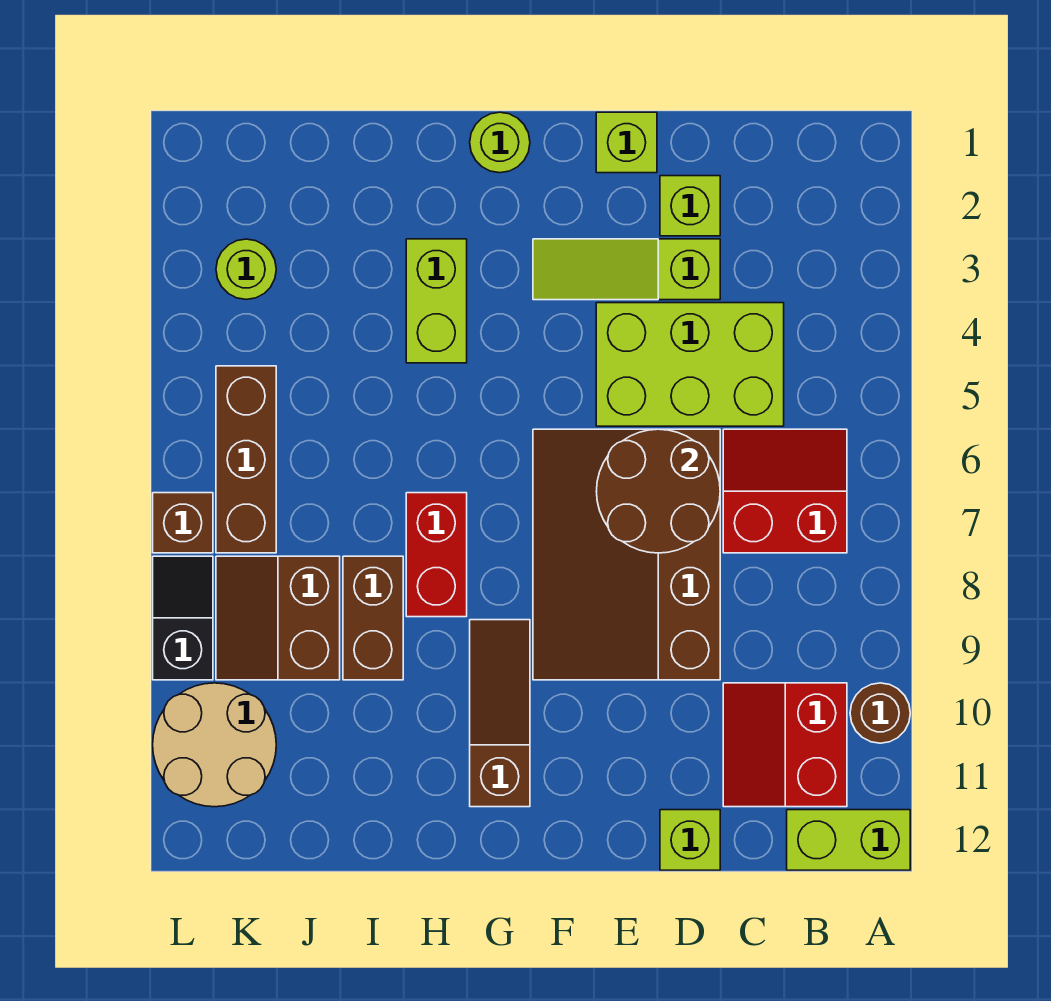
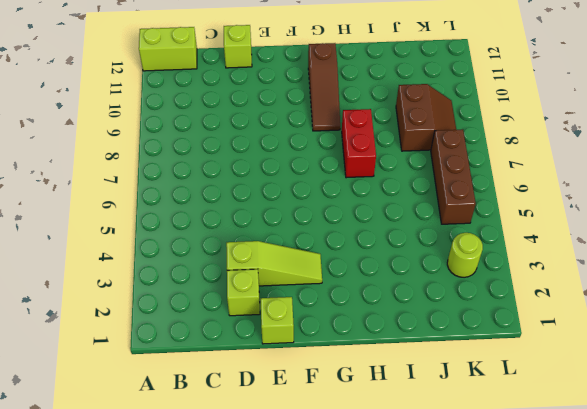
none -> brown 1x1 round brick [850,683,910,743]
none -> red 2x2 slope [723,429,847,553]
none -> red 2x2 slope [723,683,847,807]

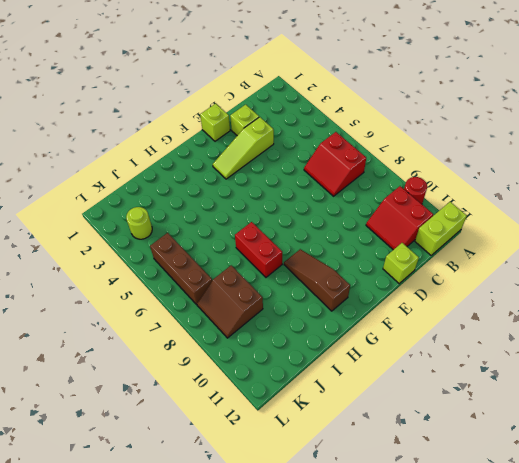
red 1x1 round brick [404,177,427,204] -> brown 1x1 round brick [850,683,910,743]
red 2x2 slope [304,132,366,196] -> red 2x2 slope turned to [723,429,847,553]
none -> lime 2x3 brick [596,303,784,426]
none -> brown 3x4 slope [533,429,720,680]
none -> lime 1x1 round brick [470,112,530,173]

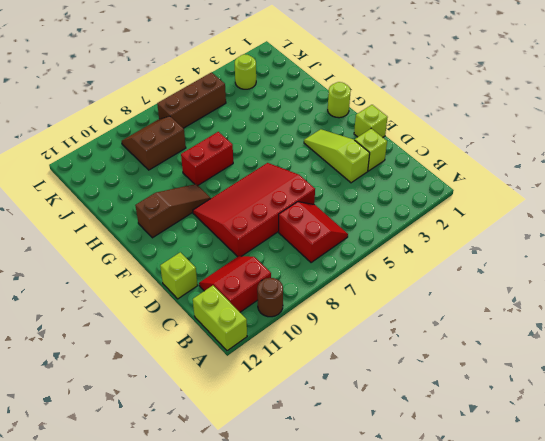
red 3x4 slope [193,163,315,257] -> brown 3x4 slope [533,429,720,680]
none -> lime 2x3 brick [596,303,784,426]
none -> lime 1x2 brick [406,239,467,363]
none -> brown 1x2 brick [343,556,403,680]

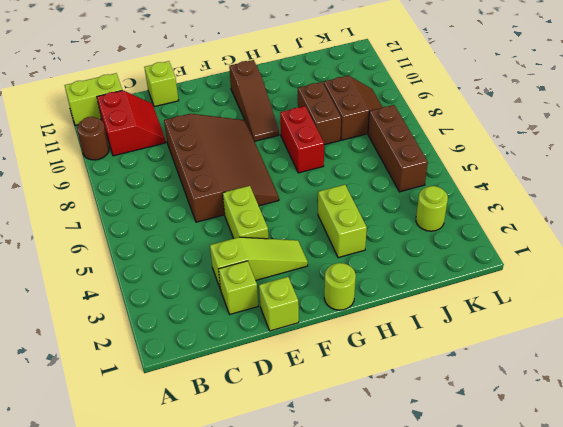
lime 1x2 brick [223,186,268,239] -> lime 2x3 brick [596,303,784,426]
none -> red 2x2 slope [723,429,847,553]
none -> tan 2x2 round brick [153,683,276,807]
none -> brown 1x1 brick [153,493,213,553]

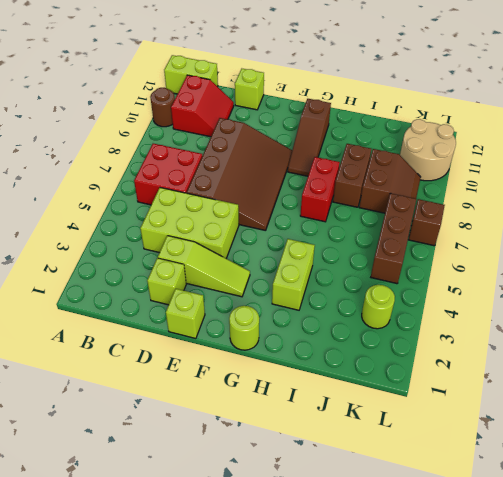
red 2x2 brick [134,144,202,205] -> red 2x2 slope [723,429,847,553]
none -> black 1x2 slope [153,556,213,680]
none -> brown 2x2 round brick [596,429,720,553]

